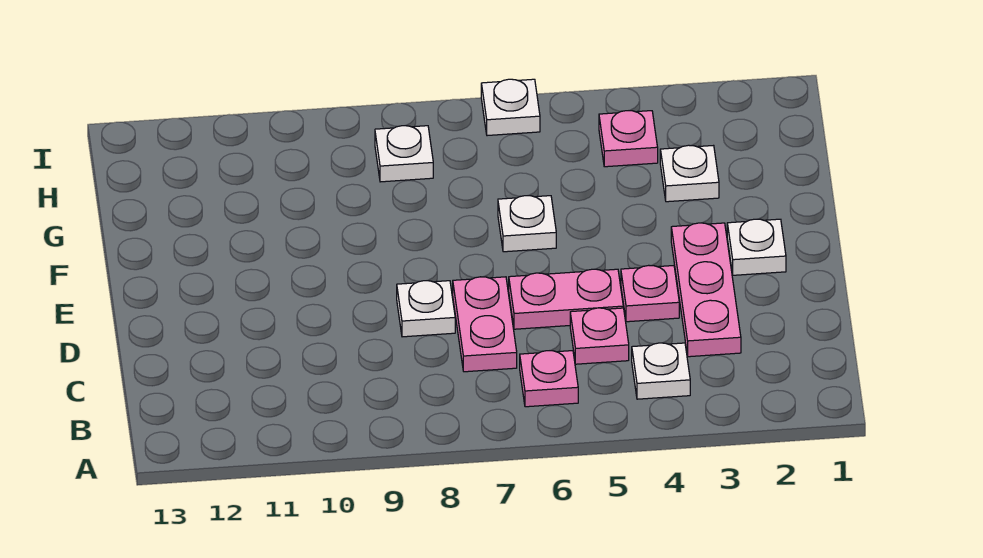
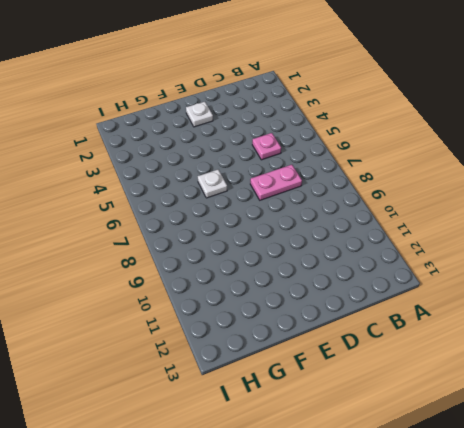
none -> white 1x1 plate [632,343,690,399]
none -> pink 1x1 plate [520,351,578,407]
none -> pink 1x3 plate [671,223,741,357]

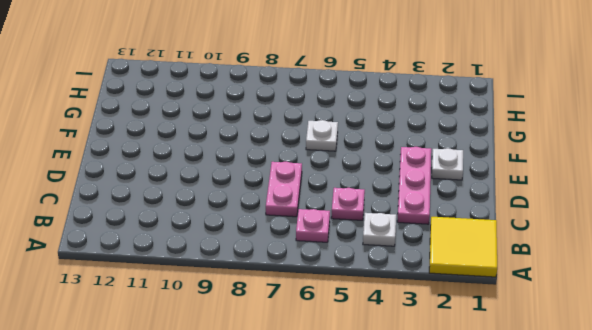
yellow 2x2 tile [429,217,497,277] -> none
none -> pink 1x1 plate [621,265,679,322]
none -> pink 1x2 plate [509,269,623,329]
none -> white 1x1 plate [397,281,455,337]

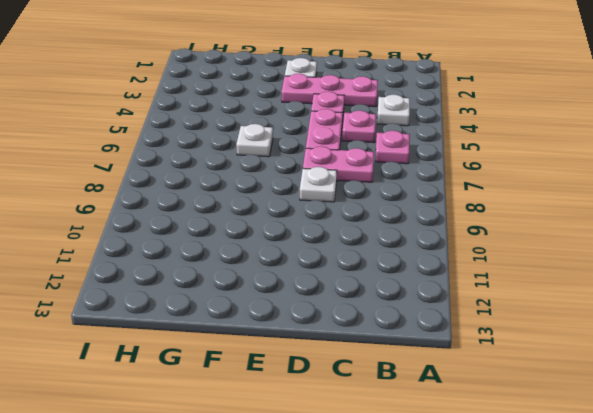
none -> white 1x1 plate [660,145,719,202]
none -> pink 1x1 plate [599,111,658,167]
none -> white 1x1 plate [375,126,433,182]

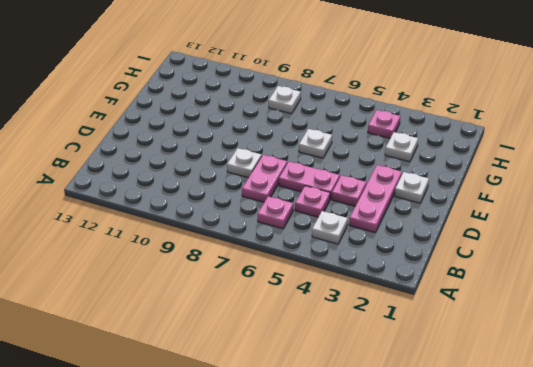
none -> white 1x1 plate [481,79,540,136]

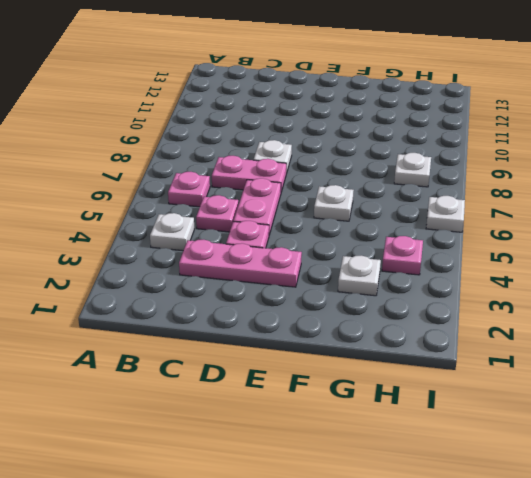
none -> white 1x1 plate [727,219,786,275]

